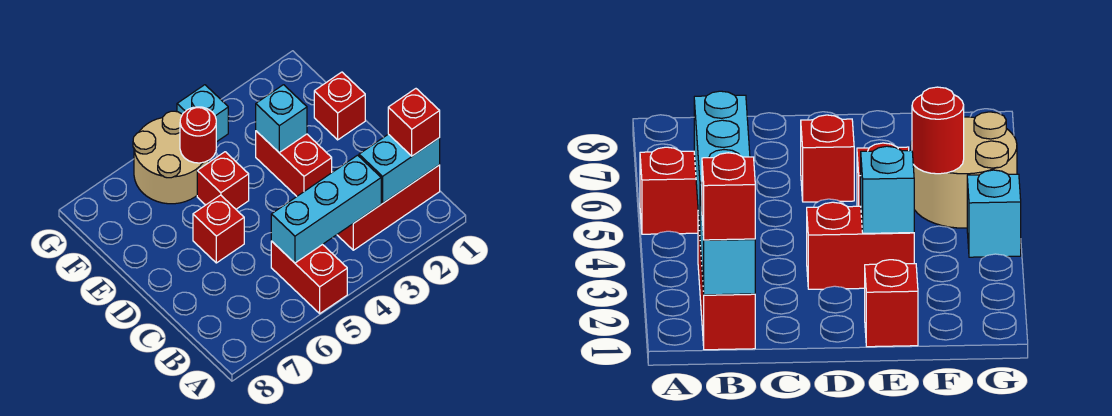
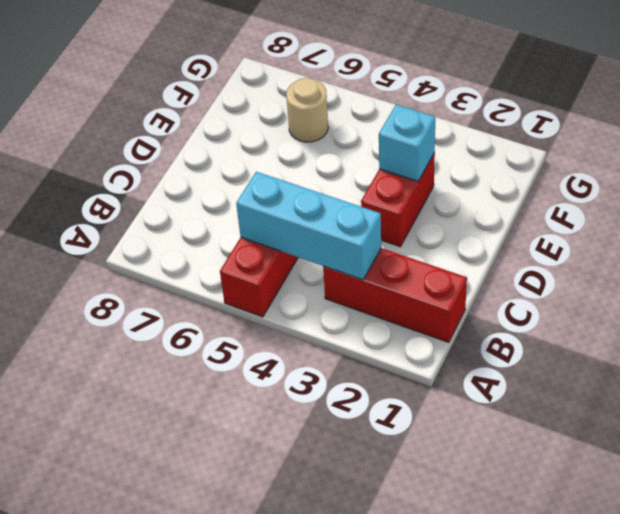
tan 1x1 round brick [286,78,328,142] -> tan 2x2 round brick [133,111,209,204]
none -> red 1x1 brick [193,195,244,263]
none -> red 1x1 brick [314,72,365,140]
none -> red 1x1 brick [197,152,249,209]

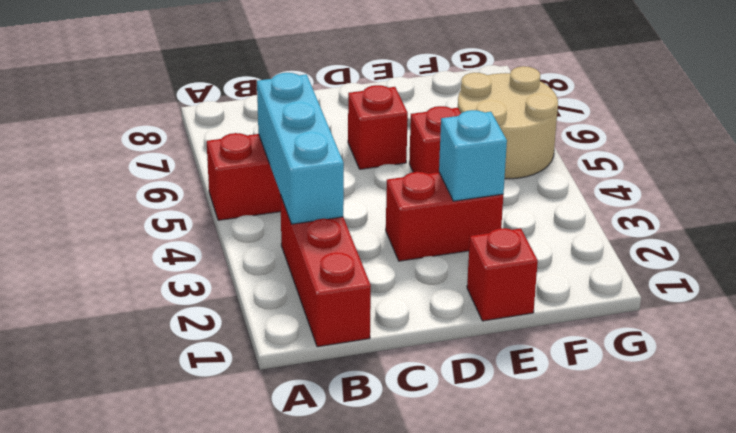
none -> cyan 1x1 brick [177,85,228,142]
none -> cyan 1x2 brick [359,134,440,203]
none -> red 1x1 round brick [180,107,216,163]

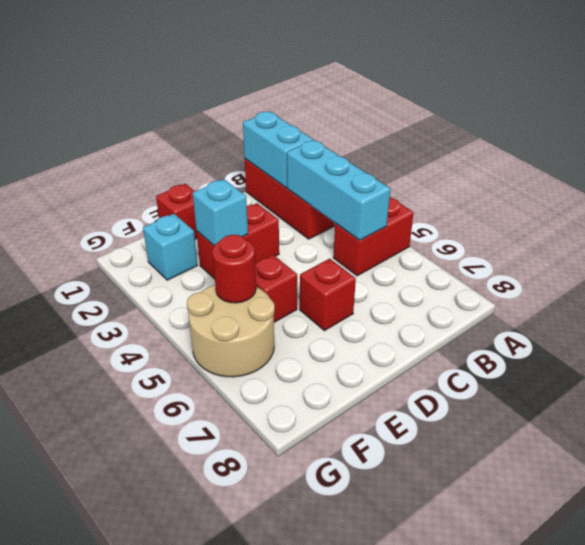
cyan 1x1 brick [143,214,198,280] -> cyan 1x1 brick moved to [177,85,228,142]
none -> red 1x1 brick [388,89,440,156]

